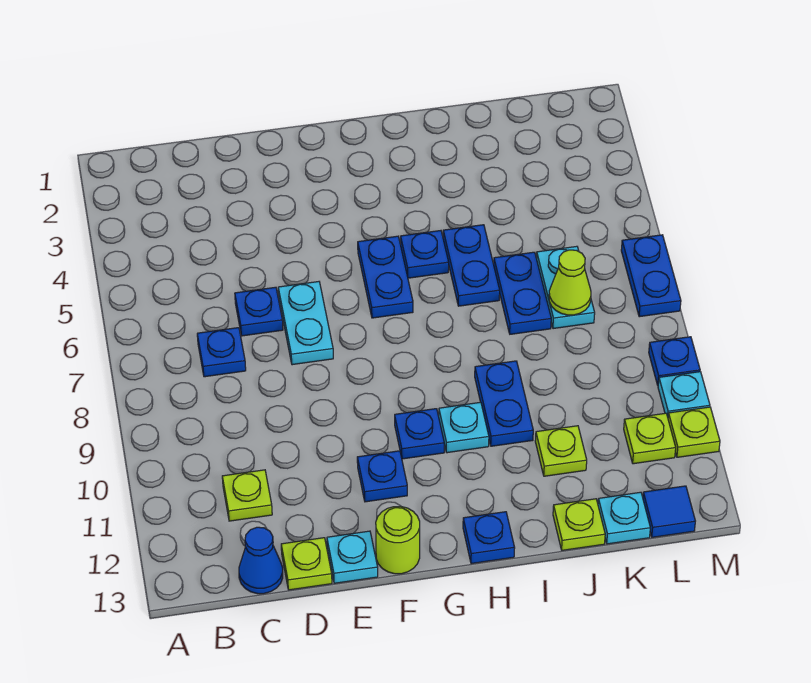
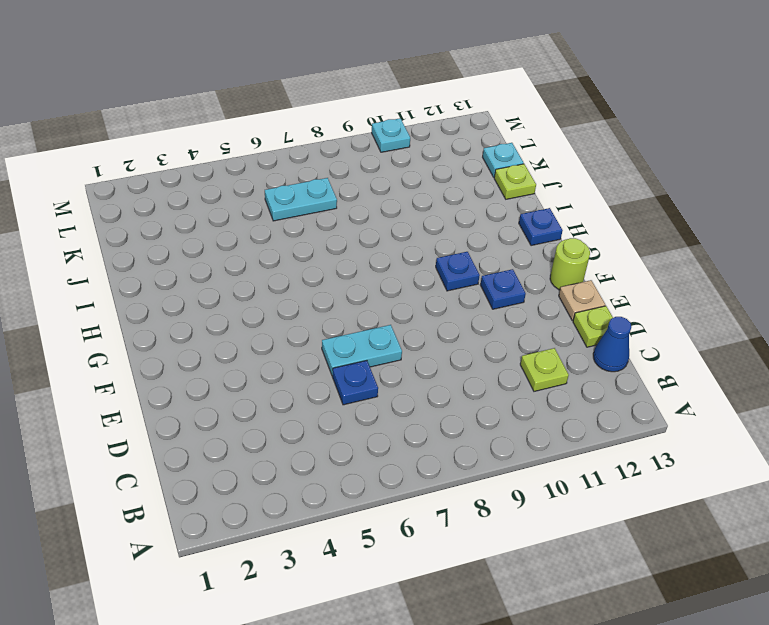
tan 1x1 plate [559,280,605,321] -> cyan 1x1 plate [327,531,378,583]
none -> blue 1x1 plate [197,328,246,377]
none -> blue 1x2 plate [358,236,413,318]
none -> blue 1x1 plate [401,231,449,278]

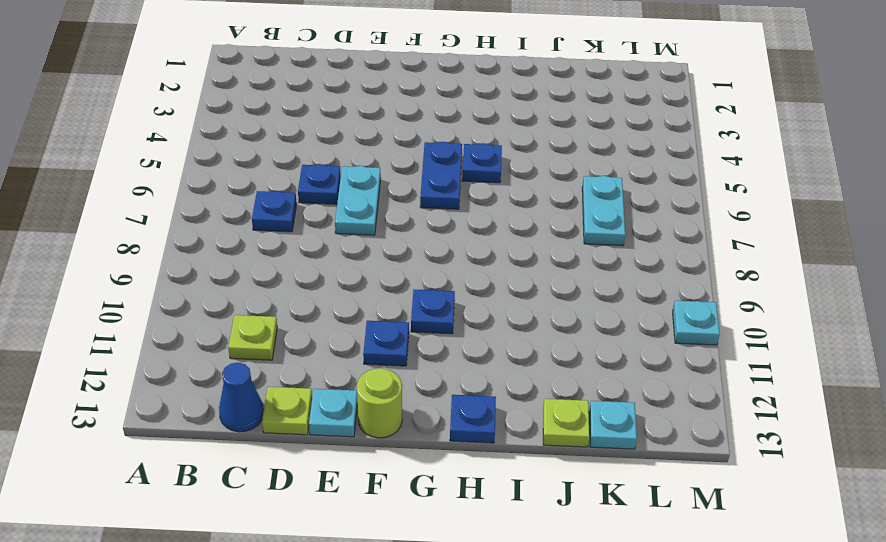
none -> cyan 1x1 plate [439,402,489,453]
none -> blue 1x2 plate [443,225,500,306]
none -> blue 1x2 plate [475,361,533,446]

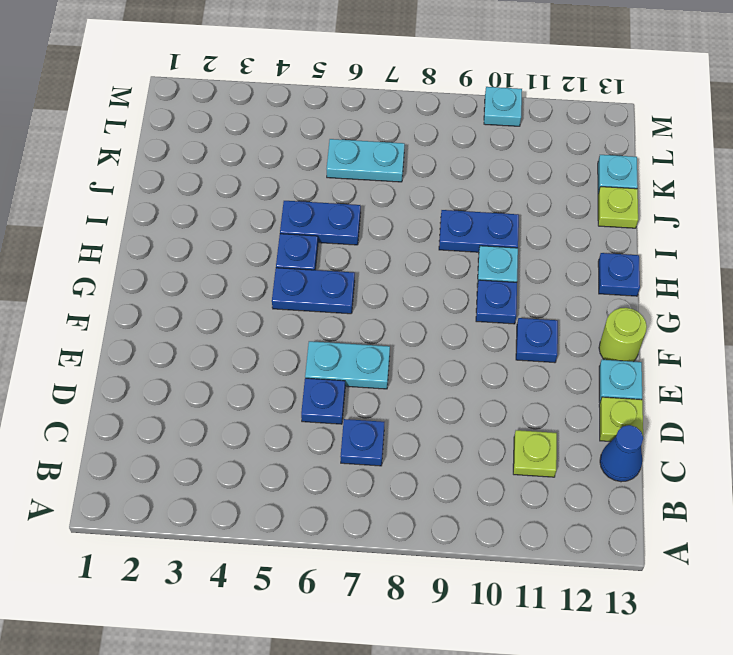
none -> blue 1x2 plate [494,252,551,334]
none -> lime 1x1 plate [535,426,587,476]
none -> lime 1x1 plate [624,413,676,464]

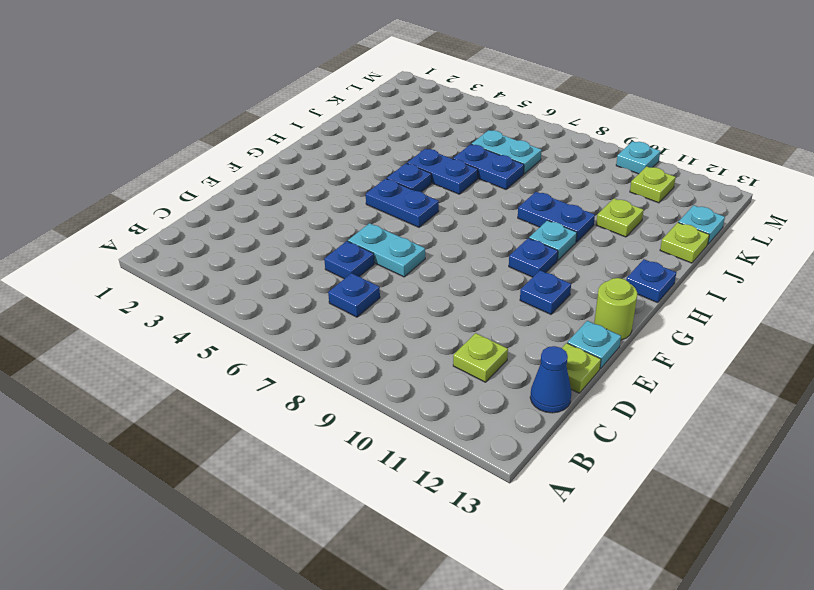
none -> blue 1x1 tile [643,486,695,537]
none -> blue 1x2 plate [621,235,681,317]
none -> blue 1x1 plate [649,337,700,385]

